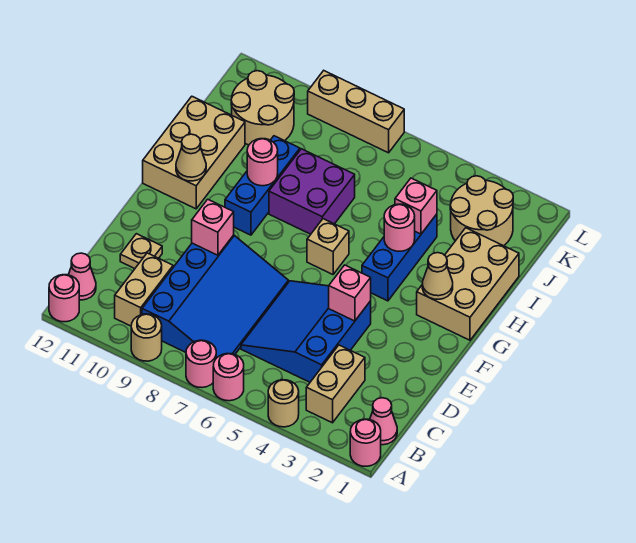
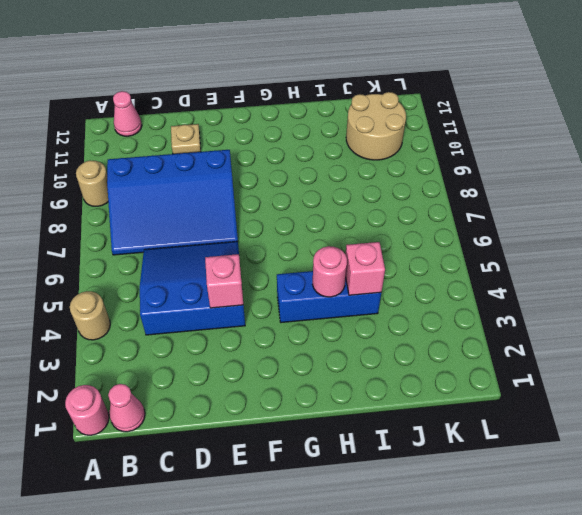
none -> pink 1x1 round brick [213,353,244,401]
none -> pink 1x1 round brick [186,340,216,388]
none -> pink 1x1 round brick [49,275,79,322]

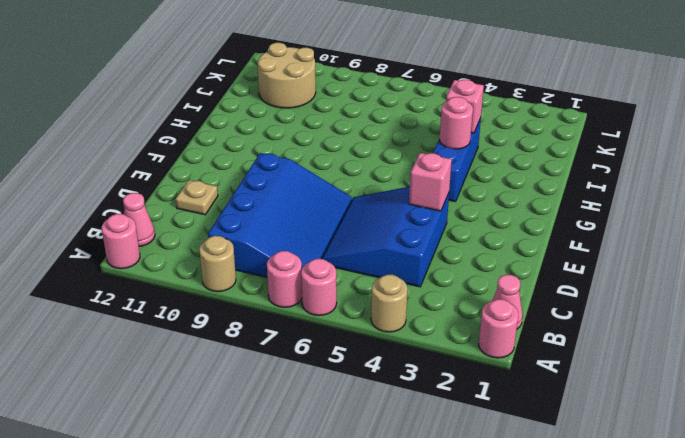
none -> tan 1x2 brick [306,345,365,423]
none -> tan 1x2 brick [115,253,173,326]
none -> tan 2x3 brick [417,228,519,340]

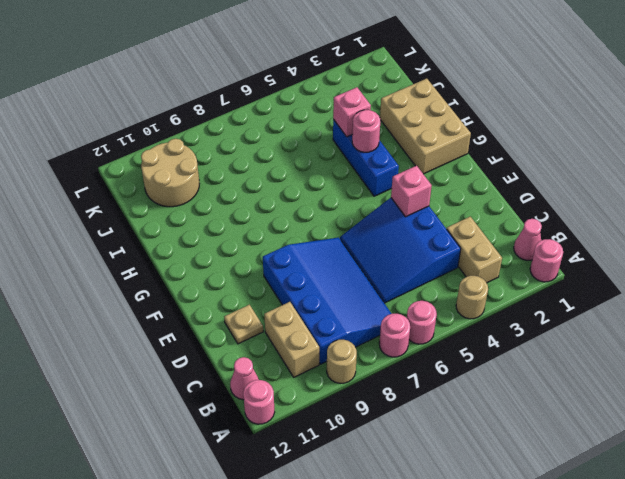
none -> tan 1x1 brick [307,219,349,274]
none -> blue 1x3 brick [225,136,300,235]
none -> tan 2x3 brick [143,96,245,209]

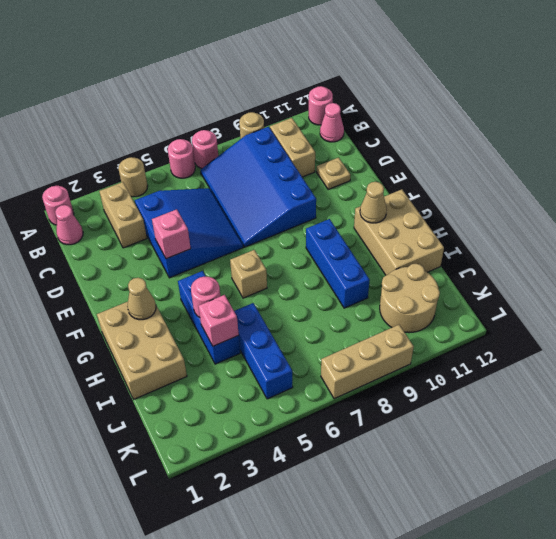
blue 1x3 brick [234,303,293,399] -> none
none -> purple 2x2 brick [269,149,355,234]
none -> tan 2x2 round brick [450,176,513,246]
none -> pink 1x1 brick [192,199,234,255]

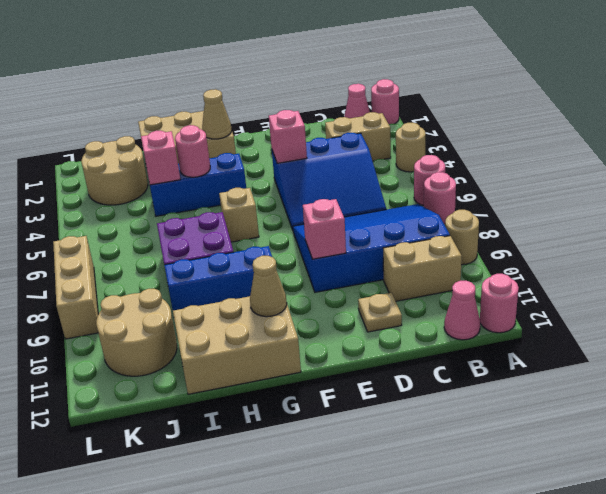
none -> pink 1x1 round brick [247,139,278,186]

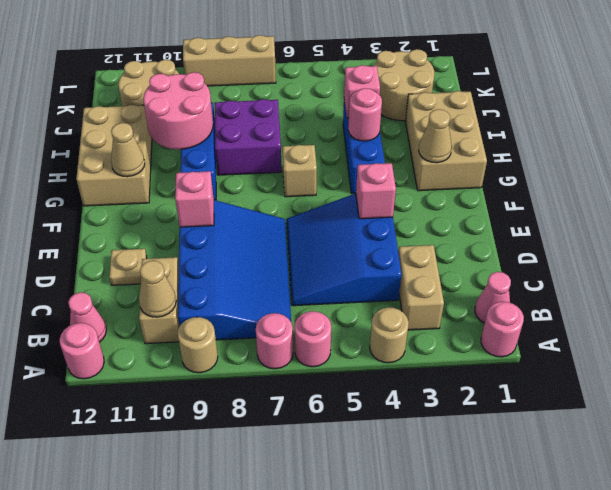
tan 1x1 cone [139,260,176,317] -> none
pink 2x2 round brick [143,72,213,149] -> pink 1x1 round brick [247,139,278,186]

